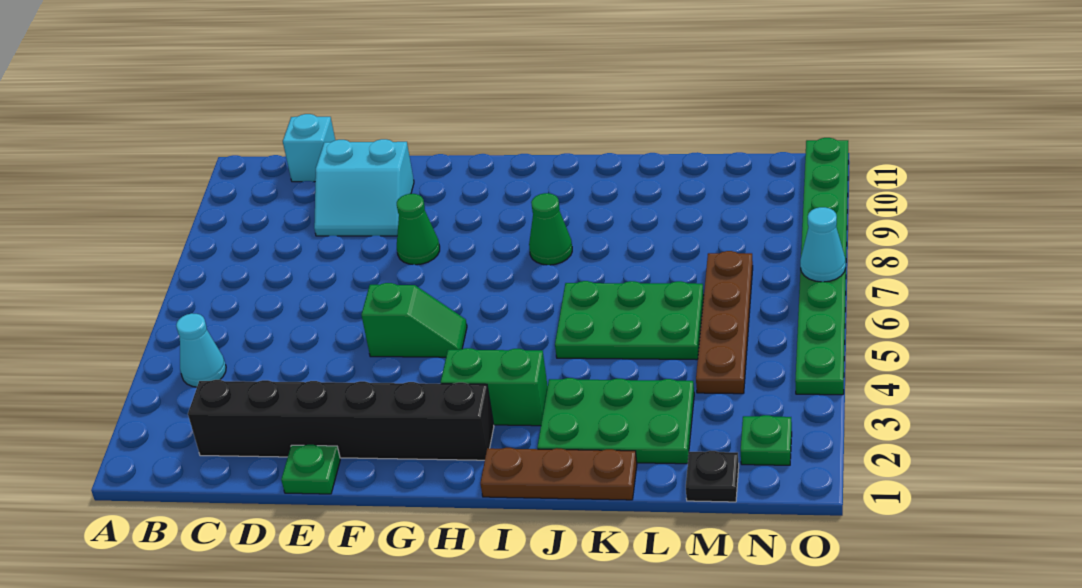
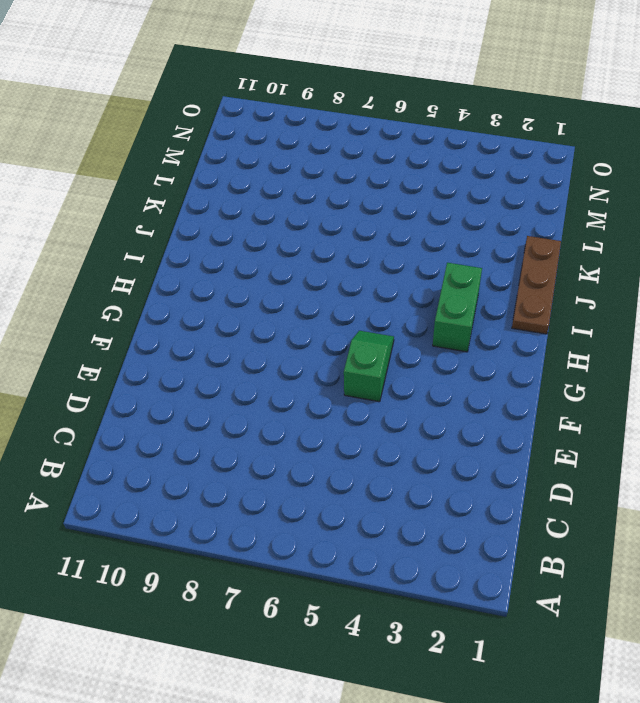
none -> cyan 1x1 cone [176,313,226,387]
none -> black 1x6 brick [188,380,494,460]
none -> cyan 1x1 brick [283,114,335,182]

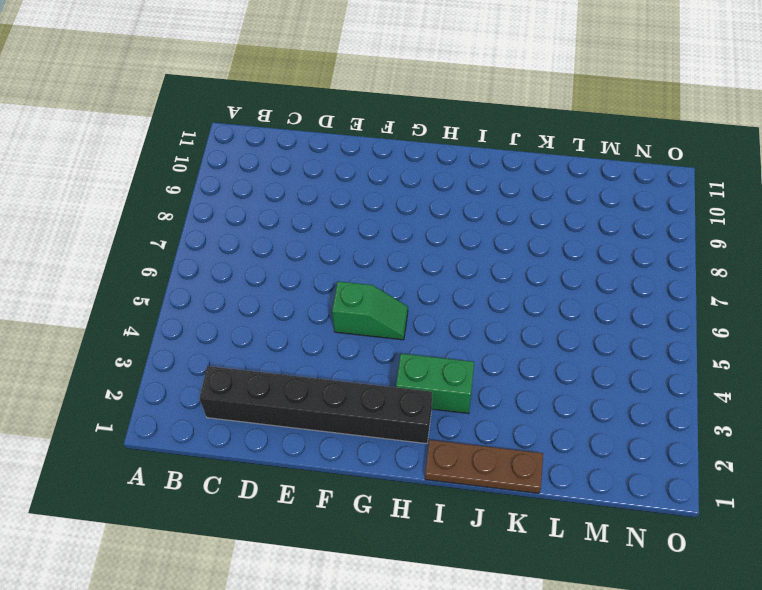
none -> cyan 1x1 cone [176,313,226,387]
none -> cyan 1x1 brick [283,114,335,182]
none -> cyan 2x2 slope [314,139,414,236]

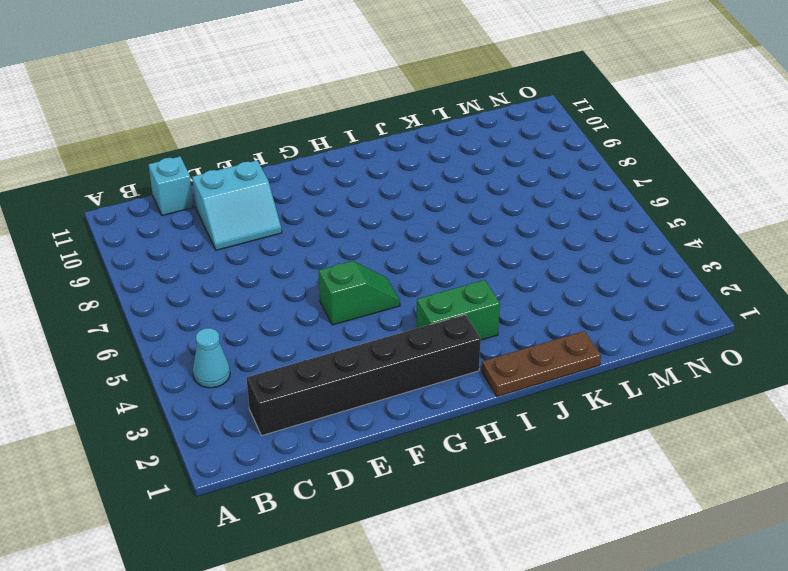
none -> green 1x1 plate [281,445,340,494]
none -> green 1x1 cone [397,194,440,265]
none -> green 1x1 cone [529,193,572,265]

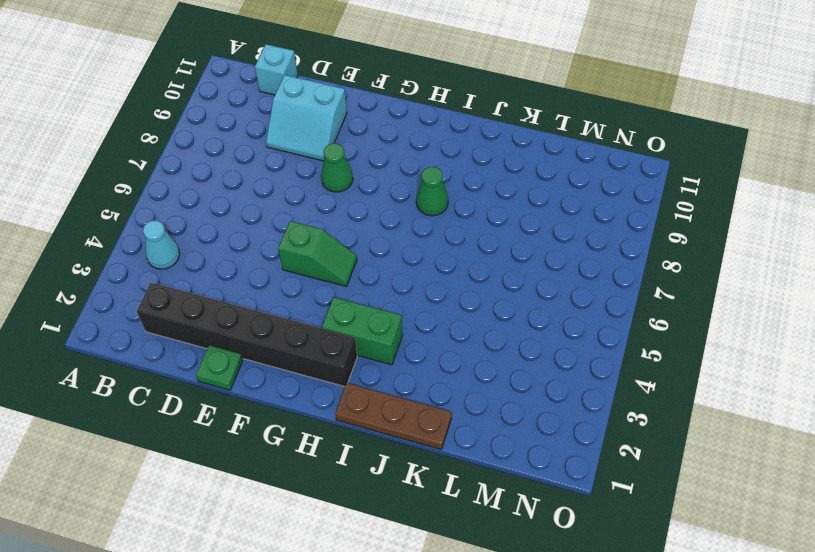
none -> green 2x3 plate [537,378,694,464]
none -> green 2x3 plate [555,281,704,360]
none -> black 1x1 plate [686,451,739,502]

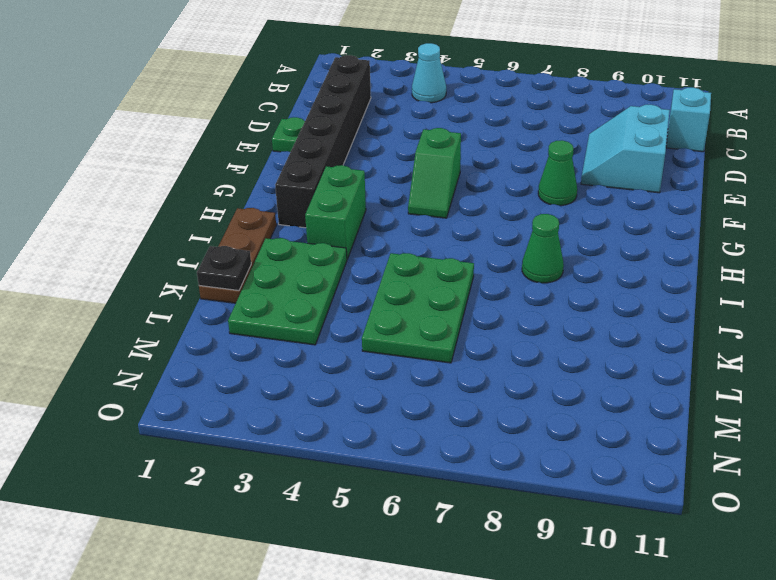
black 1x1 plate [197,246,251,290] -> black 1x1 plate moved to [686,451,739,502]
none -> brown 1x4 plate [696,251,753,394]
none -> green 1x1 plate [741,415,792,465]
none -> green 1x8 plate [795,138,848,395]

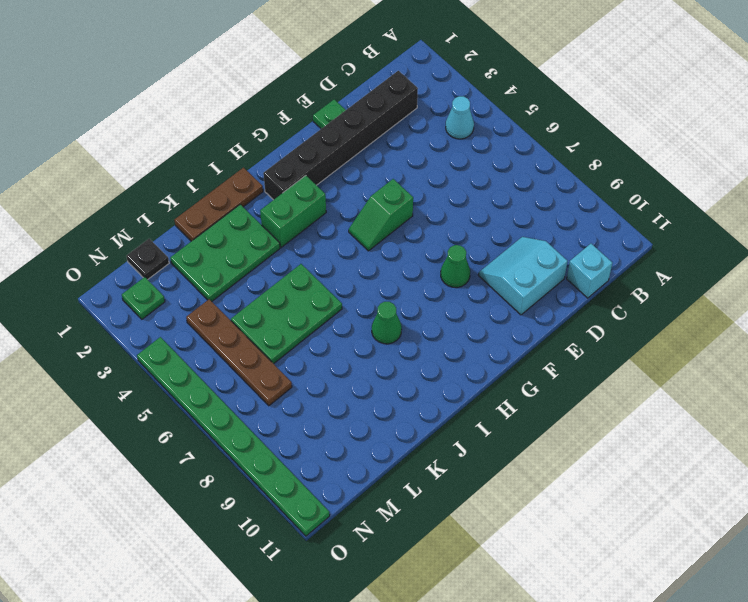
none -> cyan 1x1 cone [800,207,846,282]

